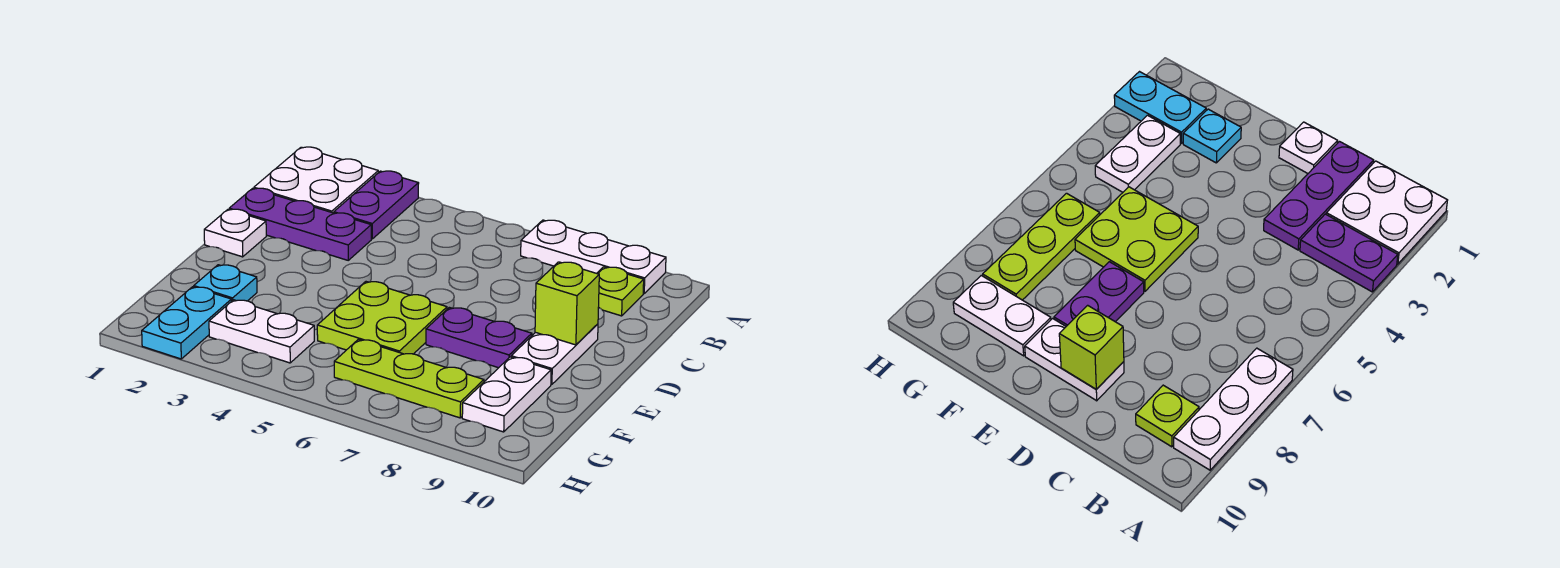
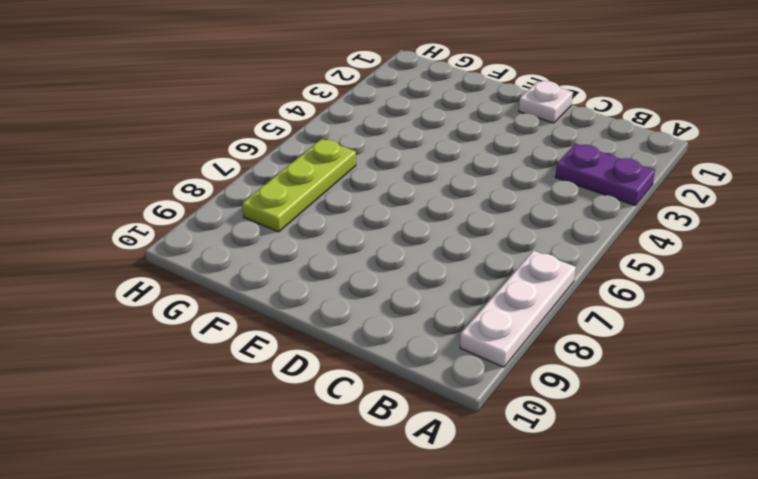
none -> white 2x2 plate [254,147,378,213]
none -> lime 1x1 plate [597,267,644,316]
none -> purple 1x3 plate [229,188,371,260]

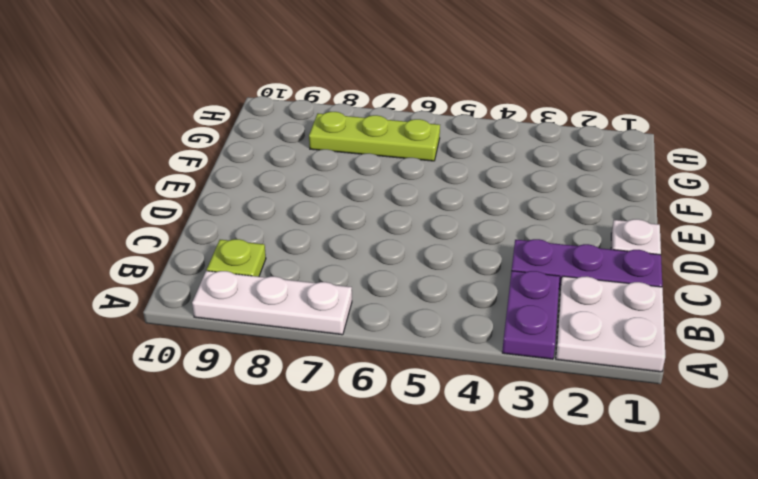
none -> white 1x2 plate [511,324,598,385]
none -> lime 2x2 plate [317,282,447,354]
none -> purple 1x2 plate [426,307,532,368]

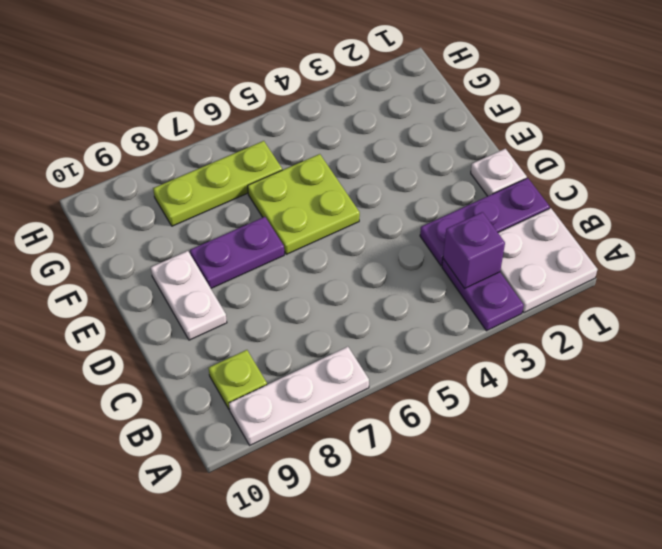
purple 1x1 brick [443,212,505,288] -> none
none -> cyan 1x1 plate [194,265,257,301]
none -> white 1x2 plate [462,357,551,432]
none -> cyan 1x2 plate [142,287,231,359]

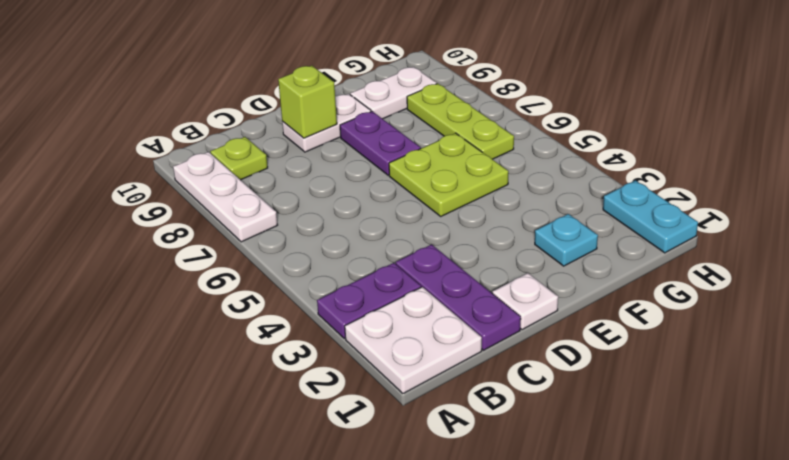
cyan 1x2 plate [603,180,698,253] -> cyan 1x2 plate turned to [142,287,231,359]
none -> white 1x2 plate [209,300,314,363]

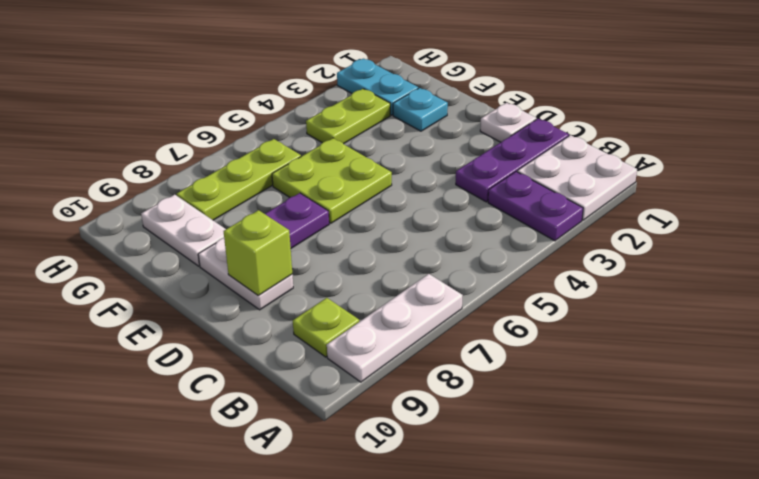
lime 1x2 plate [306,89,390,144] -> white 1x2 plate [209,300,314,363]

